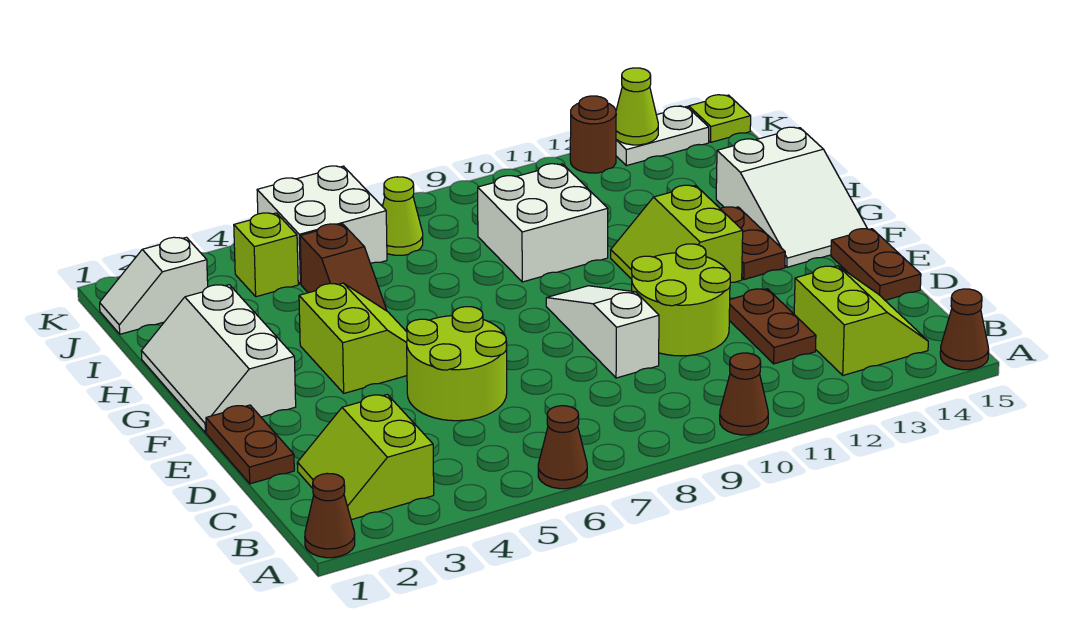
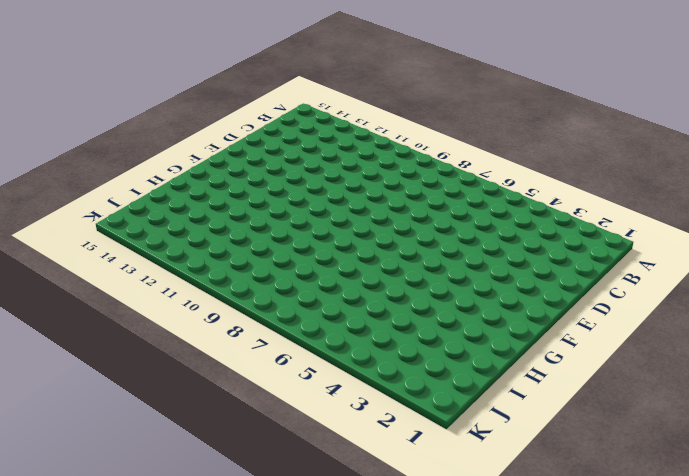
none -> brown 1x1 cone [305,473,355,558]
none -> brown 1x1 cone [538,406,587,489]
none -> brown 1x1 cone [720,353,768,435]

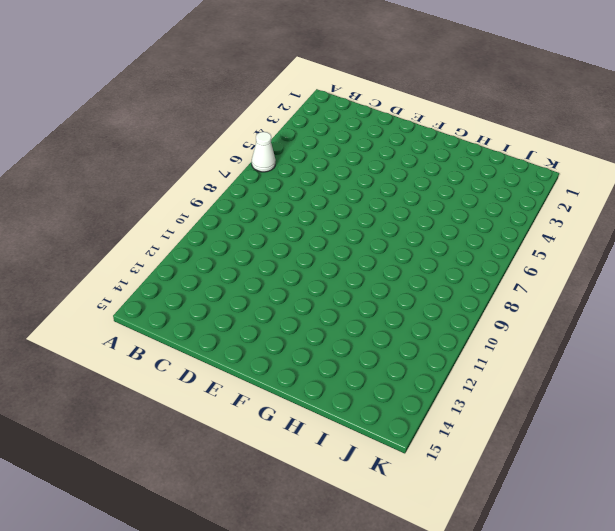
white 1x1 cone [252,132,276,172] -> brown 1x1 cone [538,406,587,489]
none -> brown 1x1 cone [305,473,355,558]
none -> brown 1x1 cone [720,353,768,435]
none -> brown 1x1 cone [940,289,989,370]

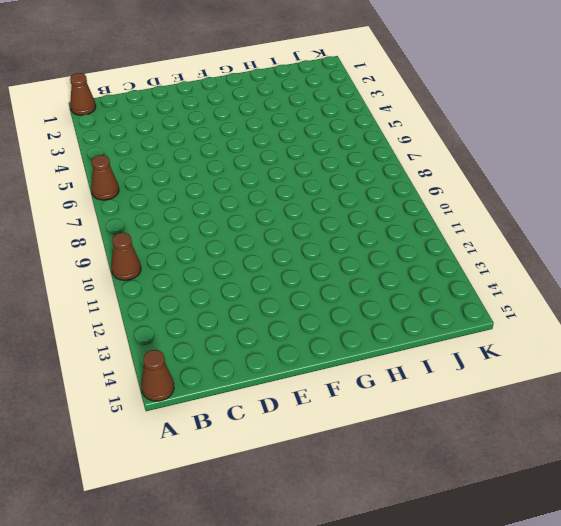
none -> lime 2x2 slope [297,394,434,520]
none -> lime 2x2 slope [794,266,928,375]
none -> brown 1x2 plate [729,289,816,364]

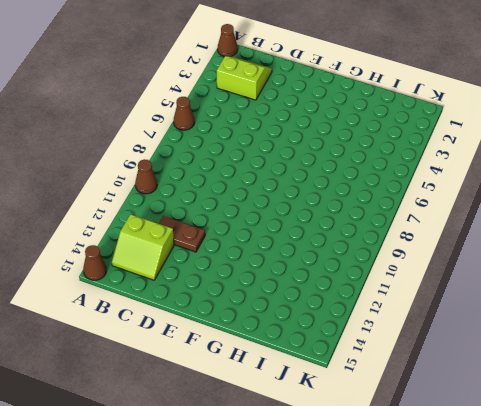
none -> brown 1x2 plate [206,405,294,484]
none -> lime 2x2 round brick [407,307,507,421]
none -> white 1x3 slope [546,286,659,378]

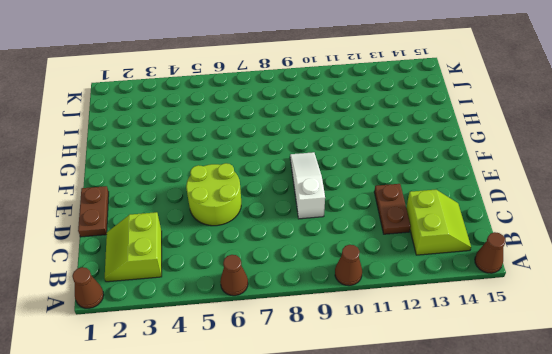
none -> lime 2x2 round brick [632,244,730,356]
none -> brown 1x2 plate [831,229,921,300]
none -> white 2x3 slope [141,285,296,433]

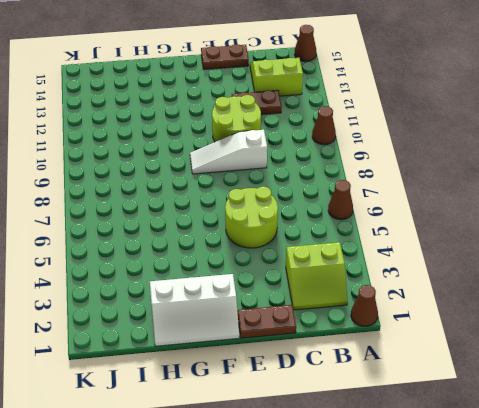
none -> lime 2x2 slope [299,283,407,393]
none -> lime 2x2 slope [611,185,743,282]
none -> brown 1x2 plate [720,207,785,280]

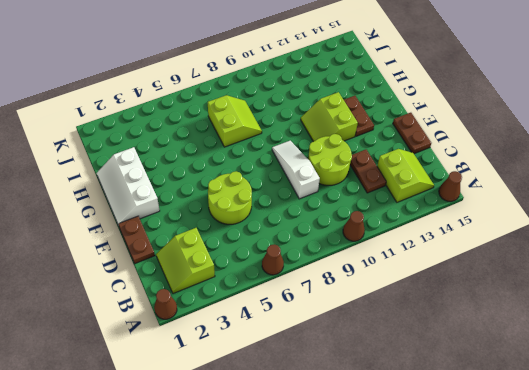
lime 2x2 slope [208,95,262,147] -> lime 2x2 slope moved to [299,283,407,393]
none -> white 2x3 slope [716,127,867,267]
none -> brown 1x2 slope [300,224,387,311]
none -> white 2x2 brick [478,164,608,282]

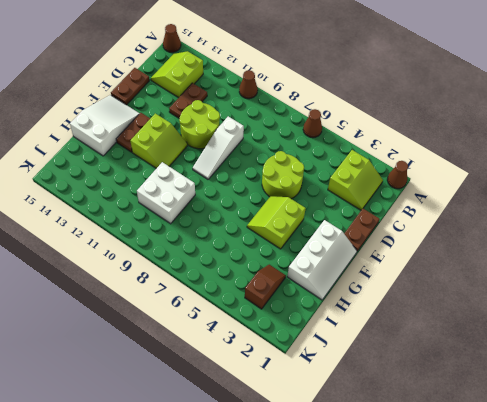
brown 1x2 slope [245,265,286,309] -> brown 1x2 slope moved to [300,224,387,311]
none -> white 1x2 slope [100,237,208,334]
none -> lime 1x1 brick [234,213,298,297]
none -> white 2x2 brick [257,166,387,284]

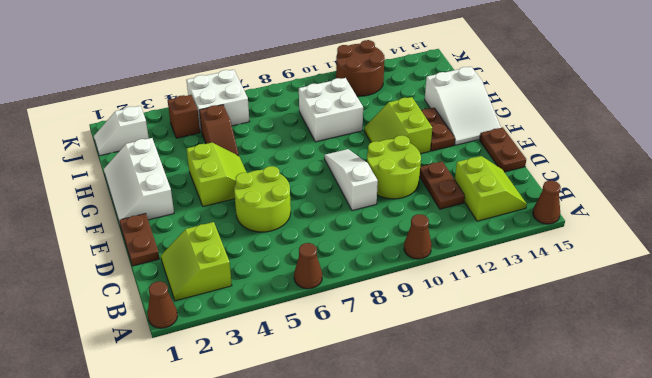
brown 1x1 brick [168,95,200,138] -> lime 1x1 brick [234,213,298,297]
brown 2x2 round brick [336,40,385,96] -> brown 1x1 round brick [570,96,616,173]
none -> lime 1x1 cone [383,177,423,255]
none -> white 1x2 plate [616,106,709,166]
none -> lime 1x1 plate [689,95,751,142]

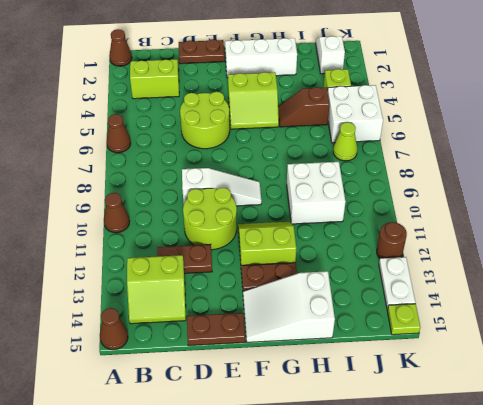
none -> lime 1x1 cone [616,68,658,145]

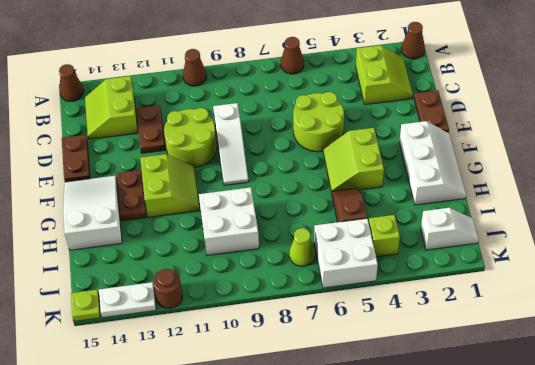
none -> lime 1x1 cone [616,68,658,145]

